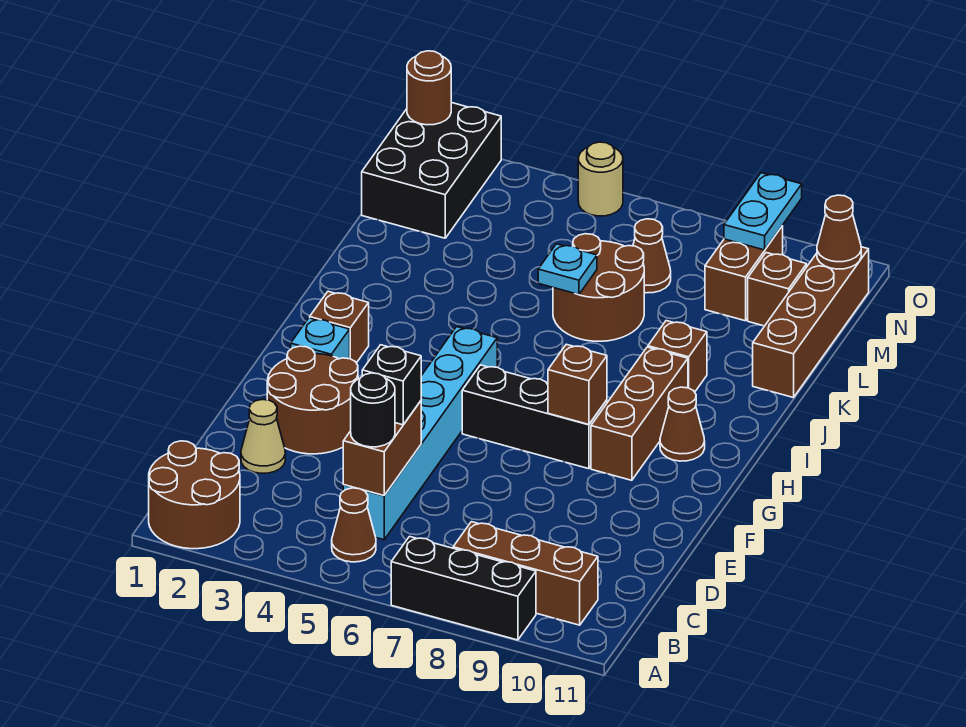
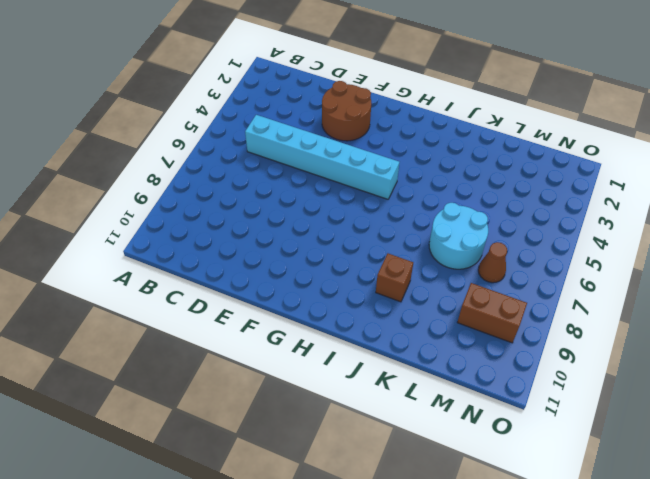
cyan 2x2 round brick [429,203,488,269] -> brown 2x2 round brick [553,234,644,341]
none -> brown 2x2 round brick [149,441,240,549]
none -> black 1x3 brick [391,537,536,640]
none -> brown 1x1 cone [332,488,376,562]

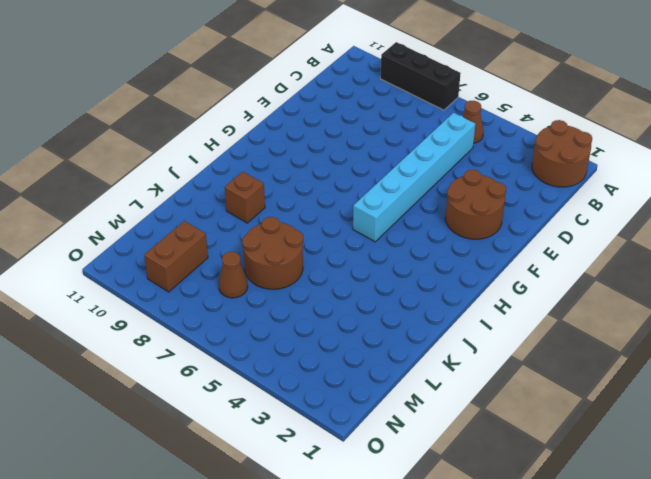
none -> brown 1x3 brick [453,522,598,625]
none -> tan 1x1 cone [241,400,285,473]
none -> cyan 1x1 brick [291,318,350,359]

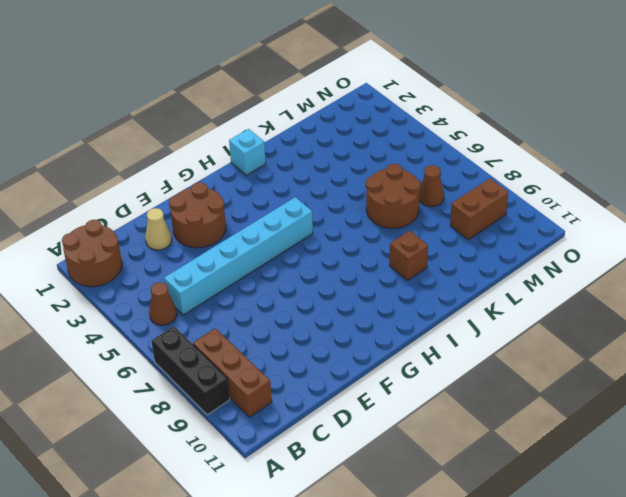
cyan 1x1 brick [229,129,266,175] -> cyan 1x1 brick moved to [291,318,350,359]
none -> black 1x3 brick [462,365,607,469]
none -> brown 1x3 brick [591,347,688,480]
none -> brown 1x1 brick [310,291,369,363]

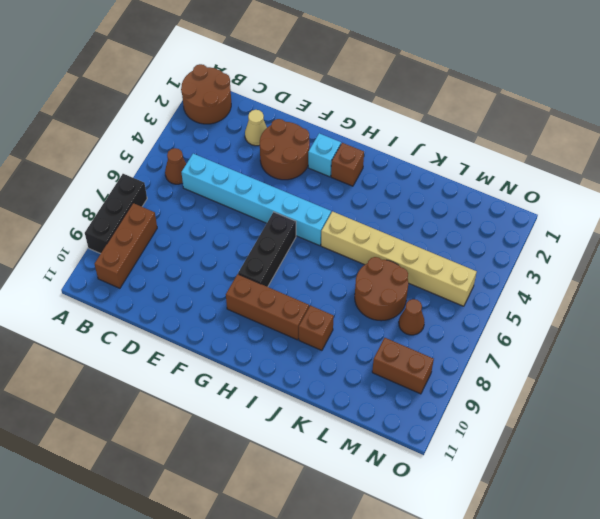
tan 1x6 brick [321,211,477,306] -> none
none -> brown 1x1 cone [660,387,705,461]
none -> brown 1x4 brick [753,247,869,398]
none -> black 2x3 brick [362,103,501,238]

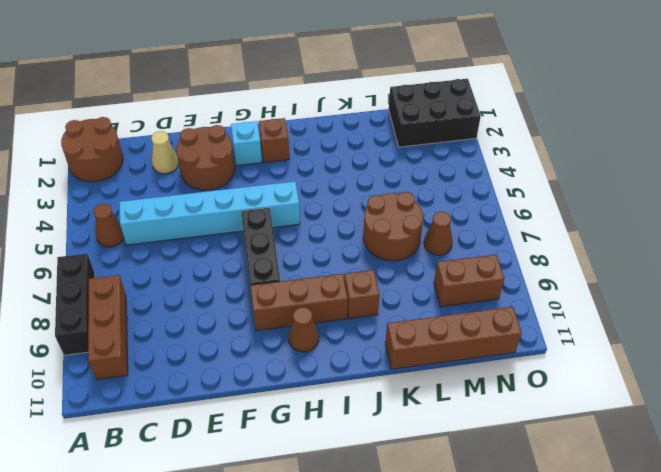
none -> brown 1x1 brick [748,253,807,326]
none -> tan 1x1 round brick [578,142,623,216]
none -> brown 1x2 brick [343,401,421,495]

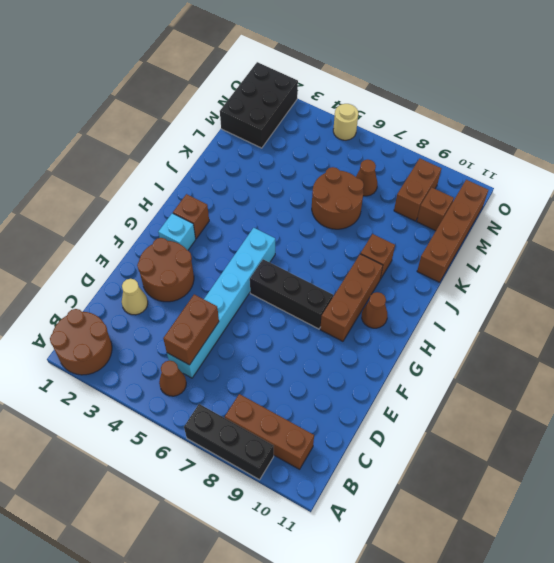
none -> brown 1x1 brick [548,344,607,424]
none -> cyan 1x1 plate [538,244,597,295]
none -> cyan 1x2 plate [724,173,802,250]

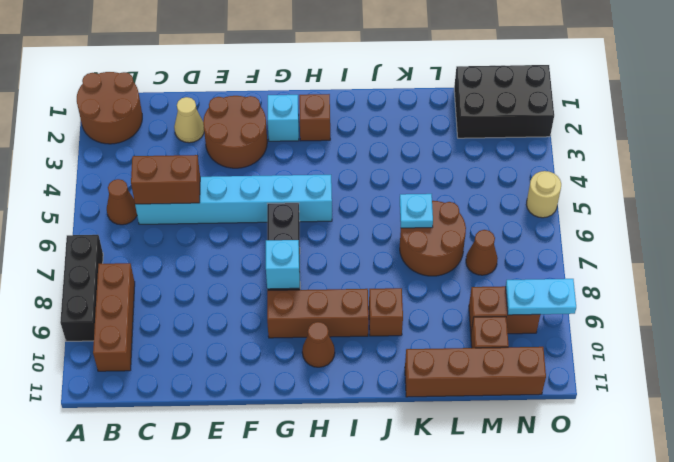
cyan 1x1 brick [266,240,300,289] -> brown 1x1 brick [548,344,607,424]
none -> brown 1x1 cone [817,195,861,269]
none -> brown 1x1 round brick [407,51,451,125]
none -> black 1x1 round brick [351,373,395,447]

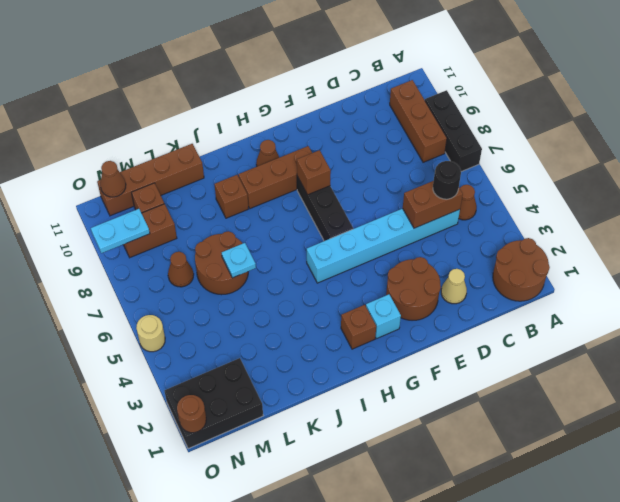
none -> black 1x1 brick [362,345,421,425]

